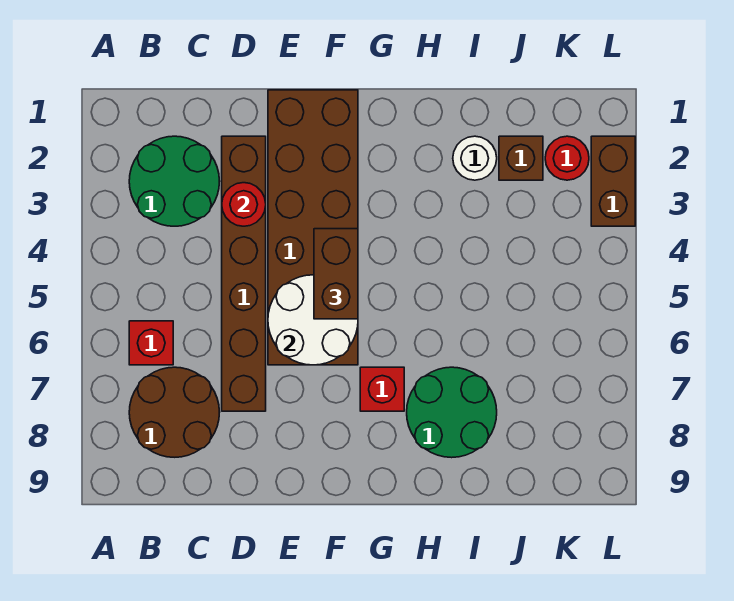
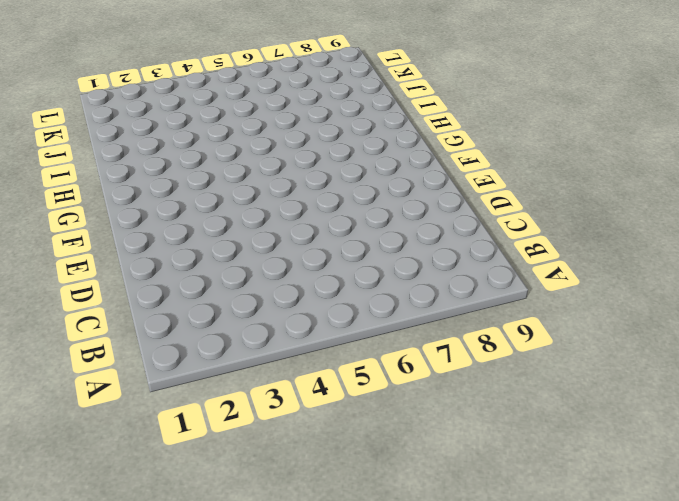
none -> green 2x2 round brick [129,136,220,226]
none -> red 1x1 brick [129,321,173,365]
none -> brown 2x2 round brick [129,367,220,457]

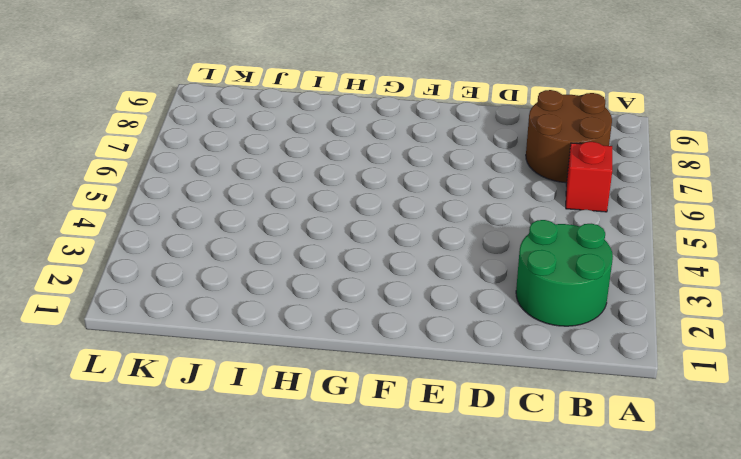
none -> brown 1x6 brick [222,136,266,411]
none -> brown 2x6 brick [268,90,358,365]
none -> red 1x1 brick [360,367,404,411]

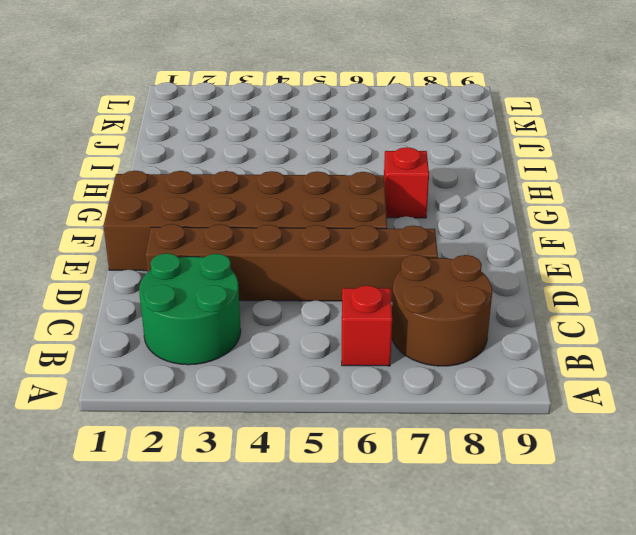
none -> green 2x2 round brick [407,367,497,458]
none -> white 1x1 round brick [453,136,497,180]
none -> brown 1x1 brick [499,136,543,180]

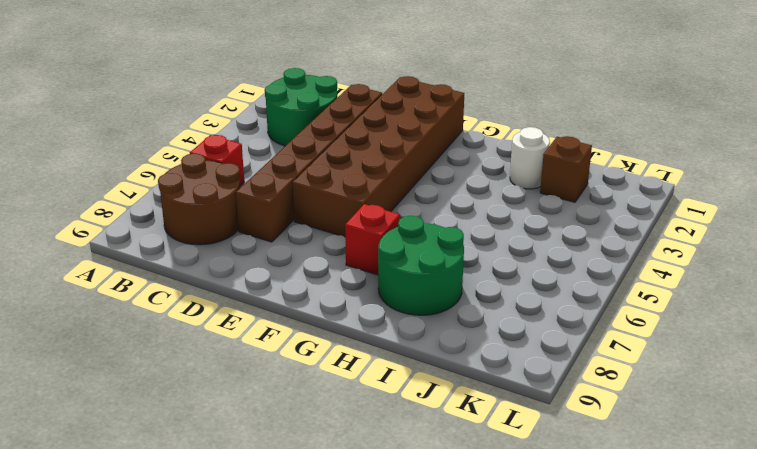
none -> red 1x1 round brick [545,136,589,180]
none -> brown 1x2 brick [591,136,635,226]
none -> red 1x1 round brick [222,183,266,226]

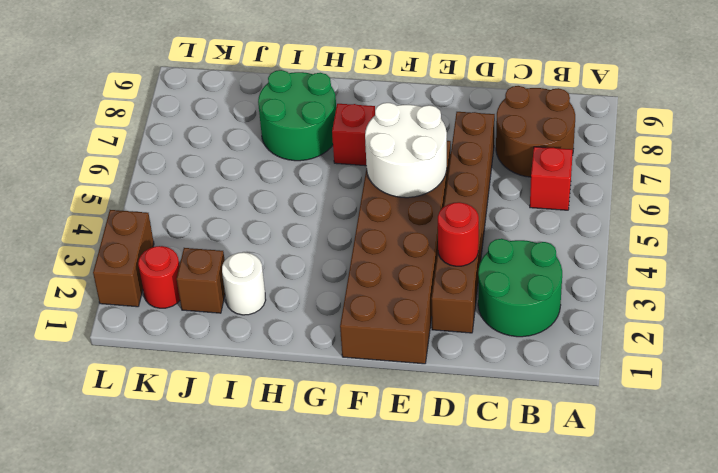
none -> brown 1x2 brick [314,229,358,319]

